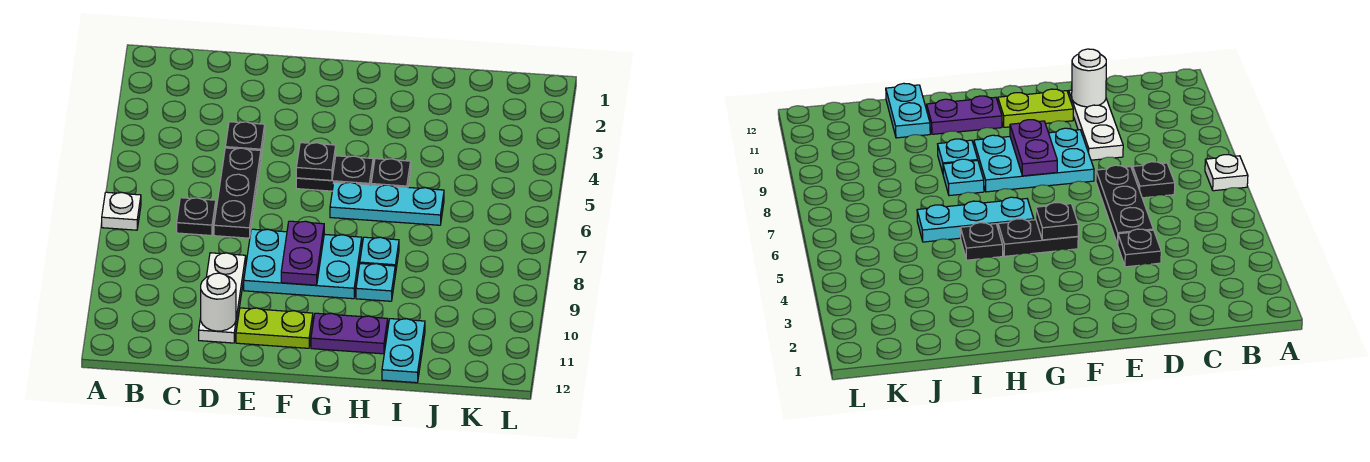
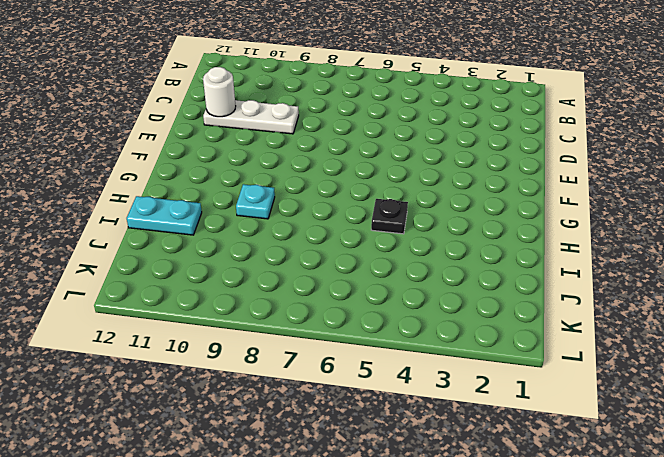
none -> white 1x1 plate [102,192,141,230]
none -> black 1x1 plate [177,198,216,236]
none -> black 1x1 plate [225,122,265,156]

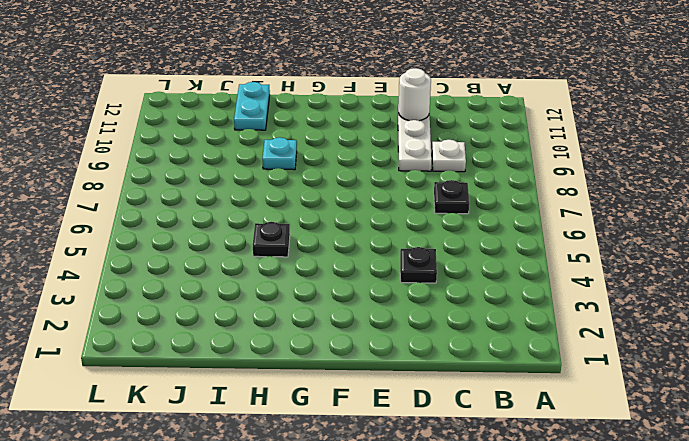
white 1x1 plate [432,140,466,172] -> white 1x1 plate moved to [102,192,141,230]
none -> black 1x3 plate [214,148,261,238]
none -> cyan 2x3 plate [244,229,362,299]
none -> lime 1x2 plate [236,308,313,348]

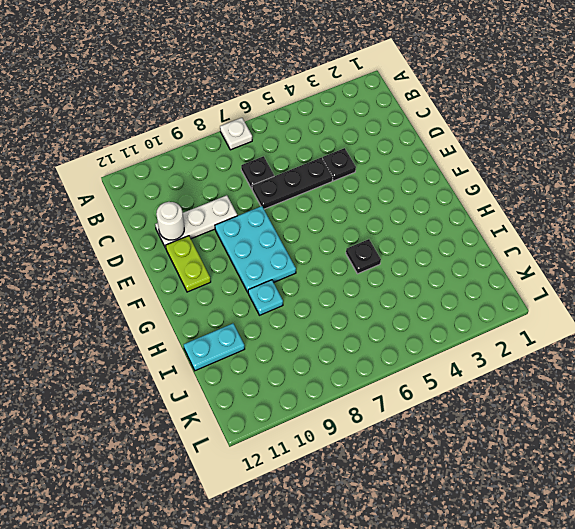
none -> black 1x2 plate [296,156,373,191]
none -> cyan 1x3 plate [330,182,444,225]
none -> purple 1x2 plate [311,313,388,354]

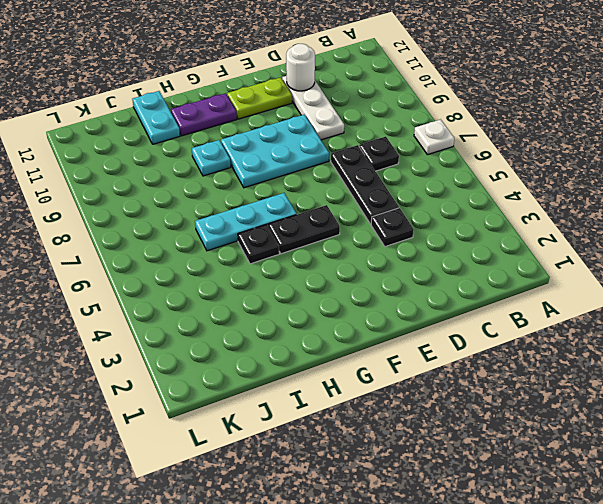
none -> cyan 1x1 plate [360,237,399,275]
none -> black 1x1 plate [296,143,336,180]
none -> purple 1x2 plate [281,221,324,285]

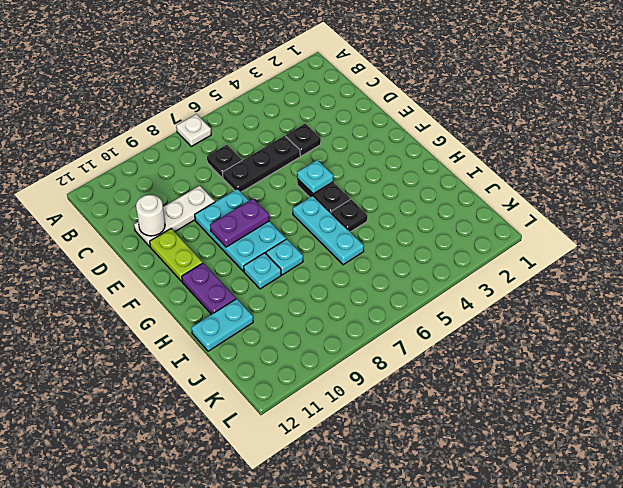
cyan 1x1 plate [297,160,333,194] -> black 1x1 plate [296,143,336,180]

